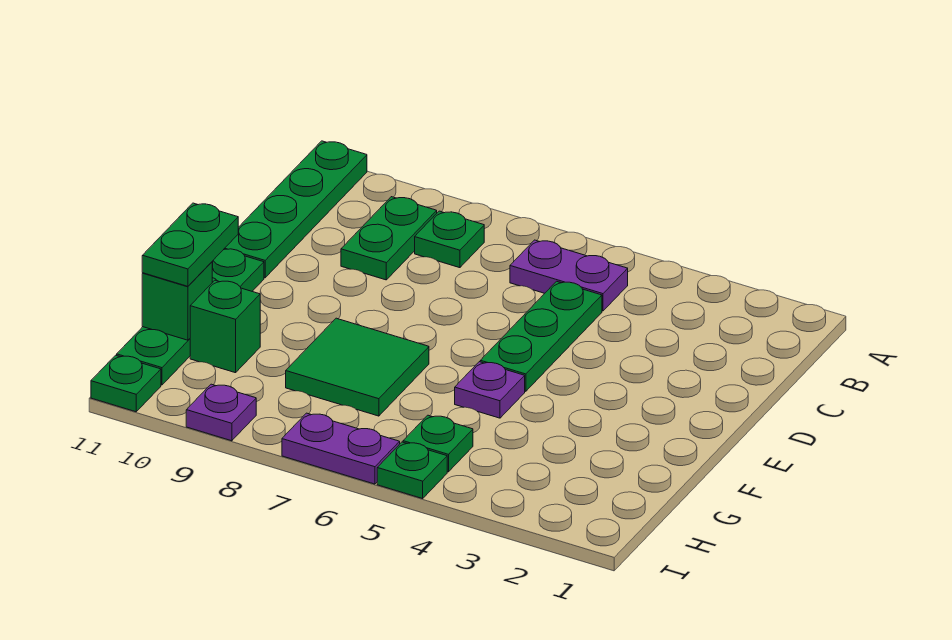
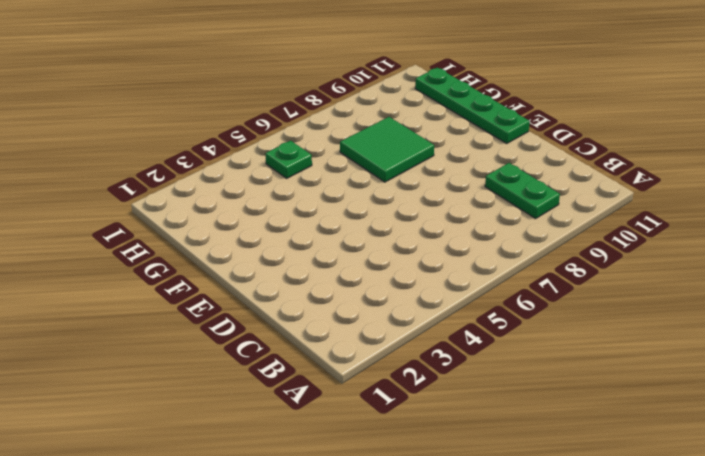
none -> green 1x4 plate [224,141,367,278]
none -> purple 1x2 plate [510,240,628,311]
none -> green 1x1 plate [415,211,484,268]

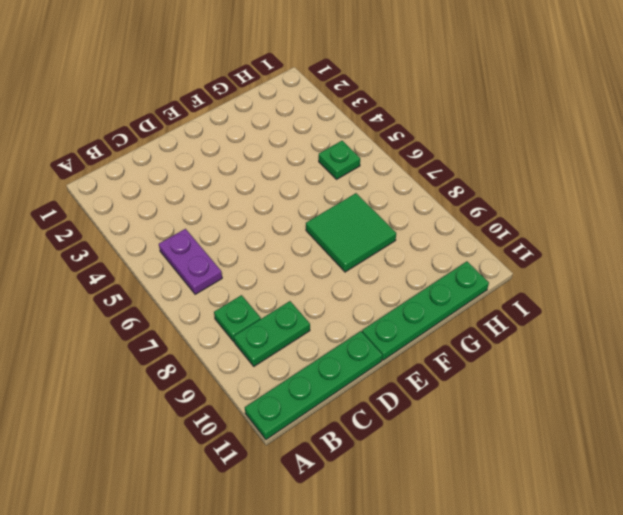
none -> green 1x3 plate [480,281,602,391]
none -> purple 1x1 plate [455,362,525,418]
none -> green 1x1 brick [190,280,260,373]

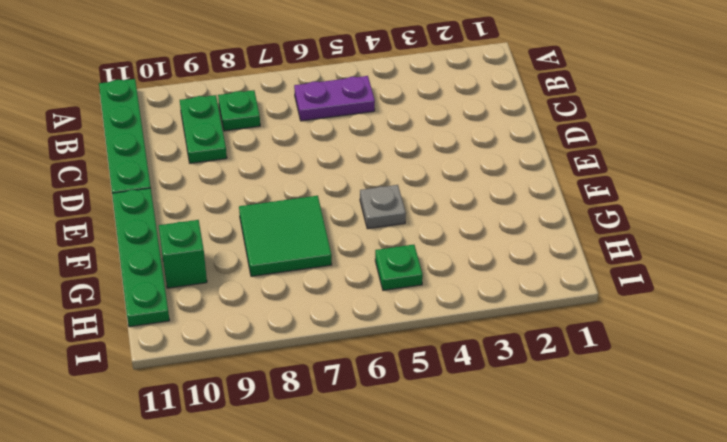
grey 1x1 plate [360,185,406,229] -> purple 1x1 plate [455,362,525,418]
none -> green 1x3 plate [480,281,602,391]
none -> green 1x1 plate [377,442,447,499]
none -> purple 1x2 plate [282,413,400,484]

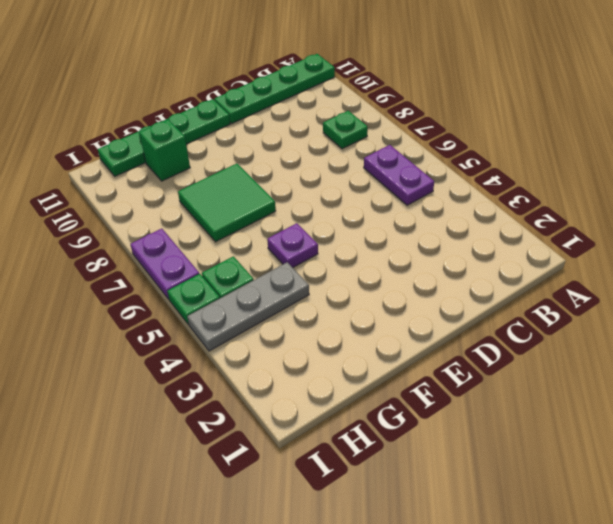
grey 1x3 plate [187,262,309,351] -> none
none -> green 1x2 plate [341,197,437,280]
none -> green 1x3 plate [480,281,602,391]
none -> purple 1x1 plate [186,384,256,441]

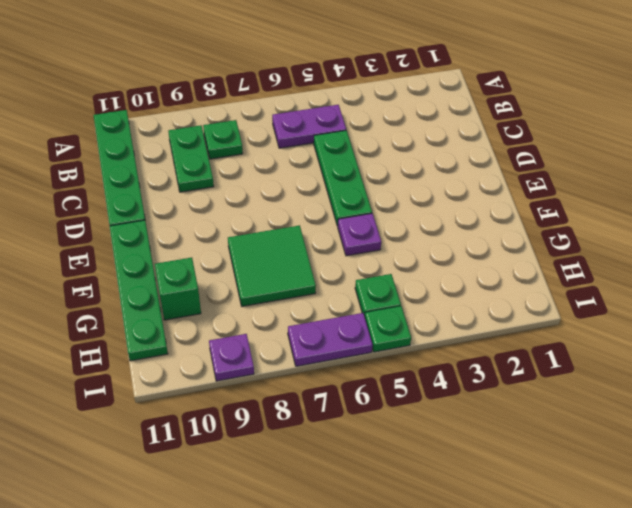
none -> green 1x1 plate [91,355,161,412]
none -> green 1x1 brick [142,262,212,340]
none -> green 1x2 plate [142,203,238,286]

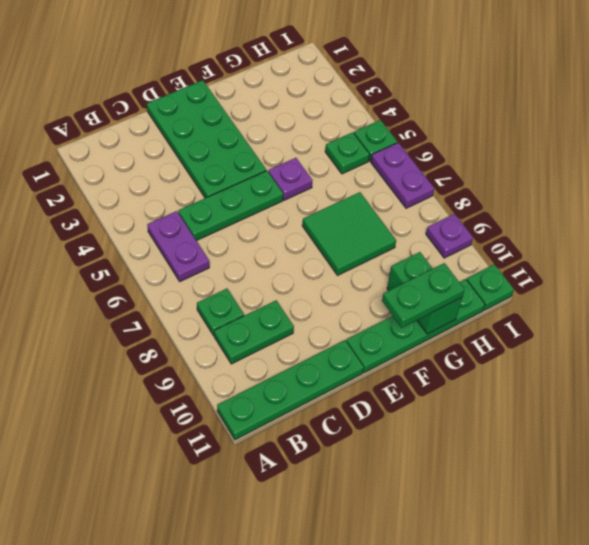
green 2x4 plate [147,80,266,198] -> none

